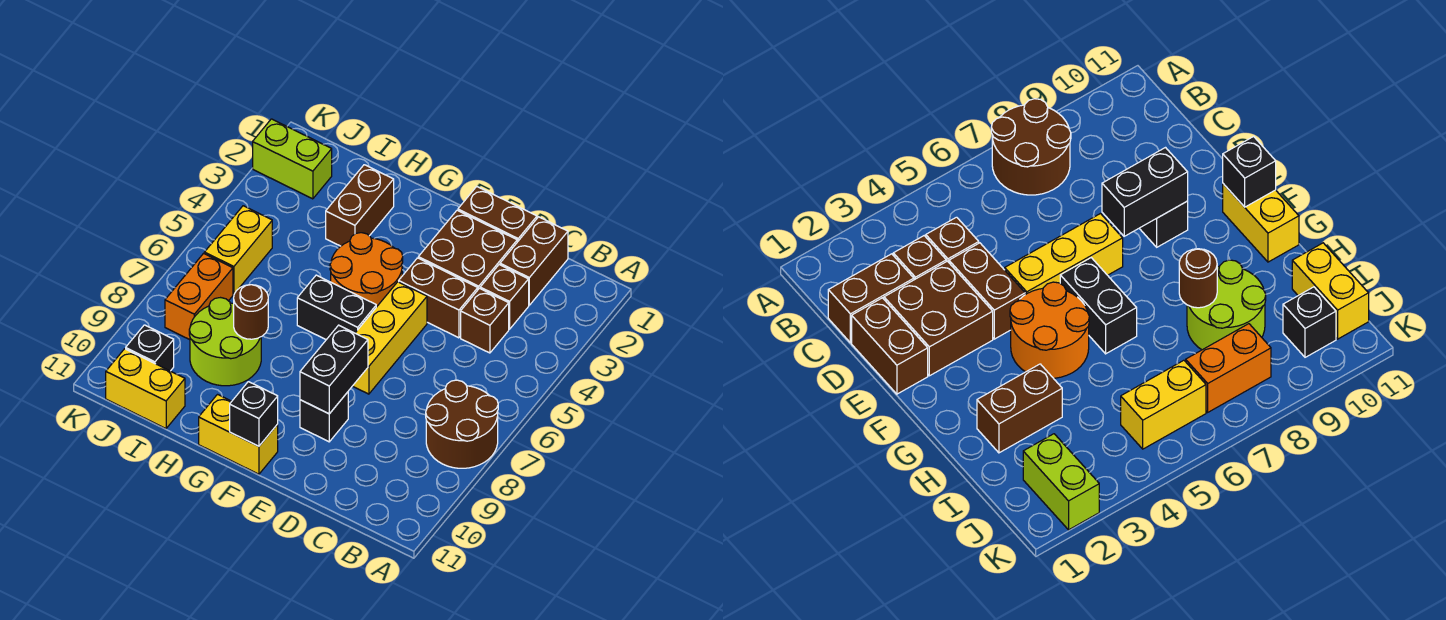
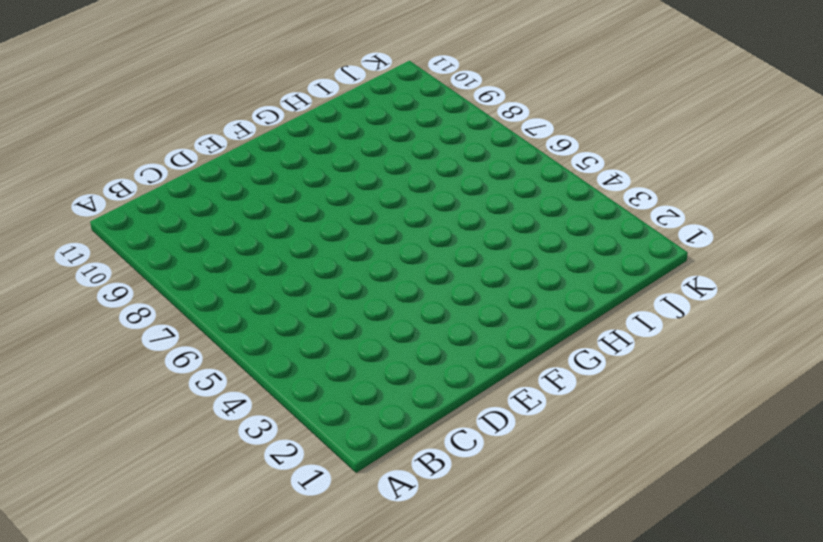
none -> brown 2x2 round brick [426,380,498,468]
none -> brown 1x2 brick [500,217,568,305]
none -> brown 1x1 brick [480,265,529,329]

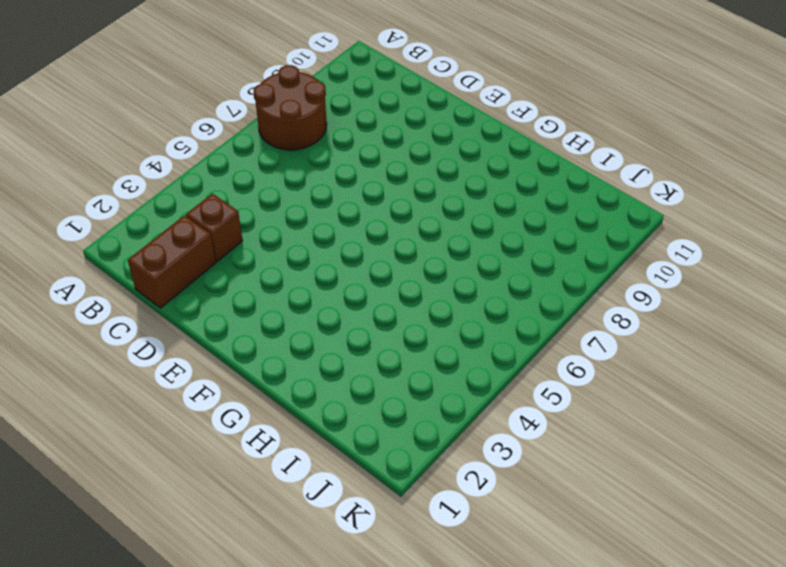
none -> brown 1x1 brick [461,288,509,353]
none -> brown 1x2 brick [458,187,537,242]
none -> brown 2x2 brick [418,210,517,289]

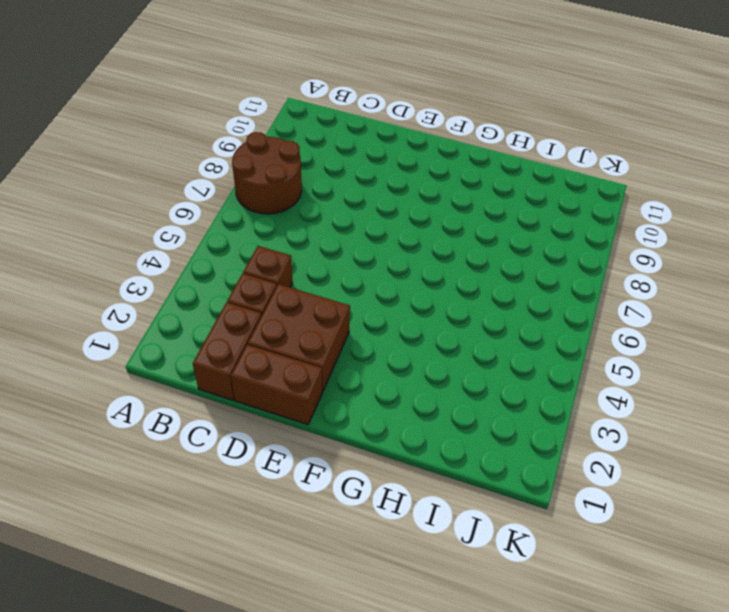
none -> brown 1x2 brick [399,258,478,338]
none -> yellow 1x3 brick [353,282,427,394]
none -> black 1x1 brick [300,392,348,442]

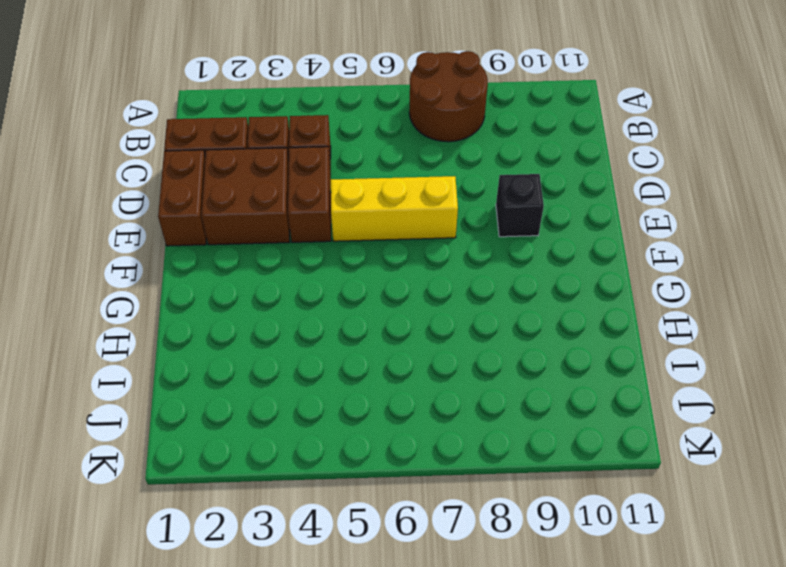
none -> orange 2x2 round brick [330,233,403,307]
none -> black 1x2 brick [297,275,376,340]
none -> yellow 1x2 brick [199,395,278,474]

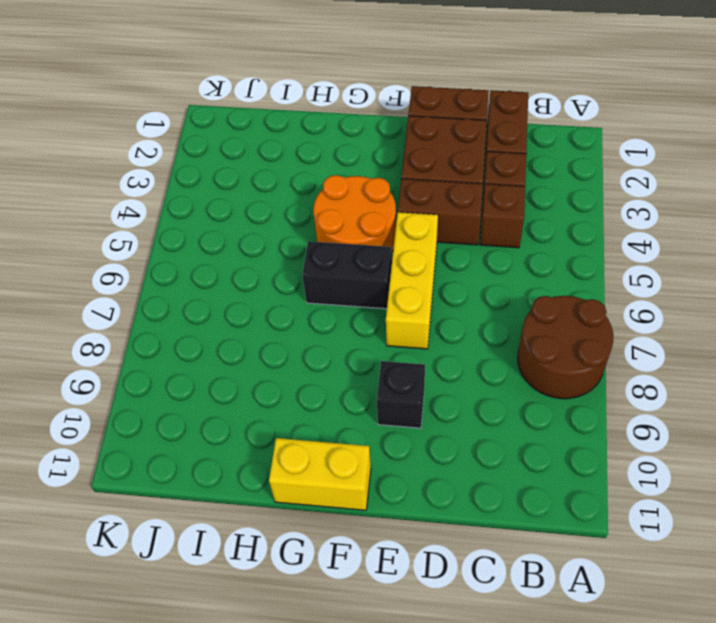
none -> brown 1x2 brick [326,165,394,246]
none -> lime 2x2 round brick [189,298,261,386]
none -> yellow 1x2 brick [106,349,185,428]

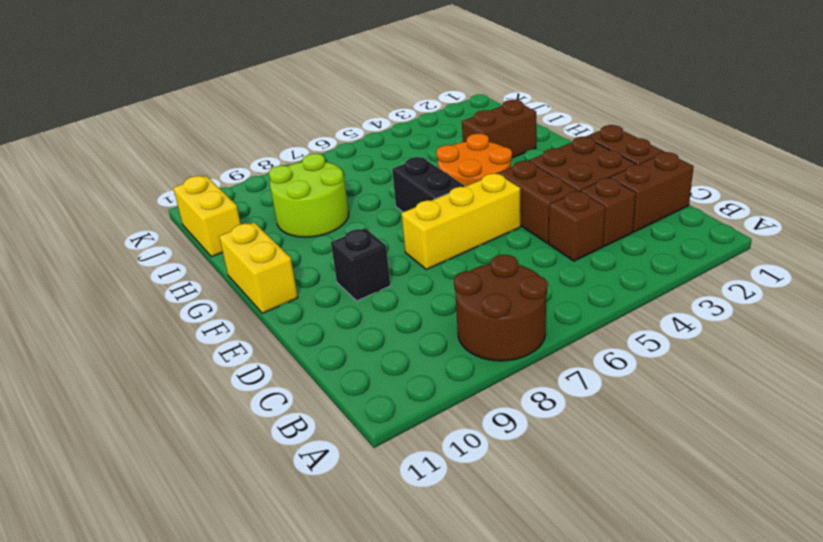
none -> lime 1x2 brick [253,119,332,199]
none -> yellow 1x2 brick [204,206,272,294]
none -> orange 1x2 brick [165,253,233,340]

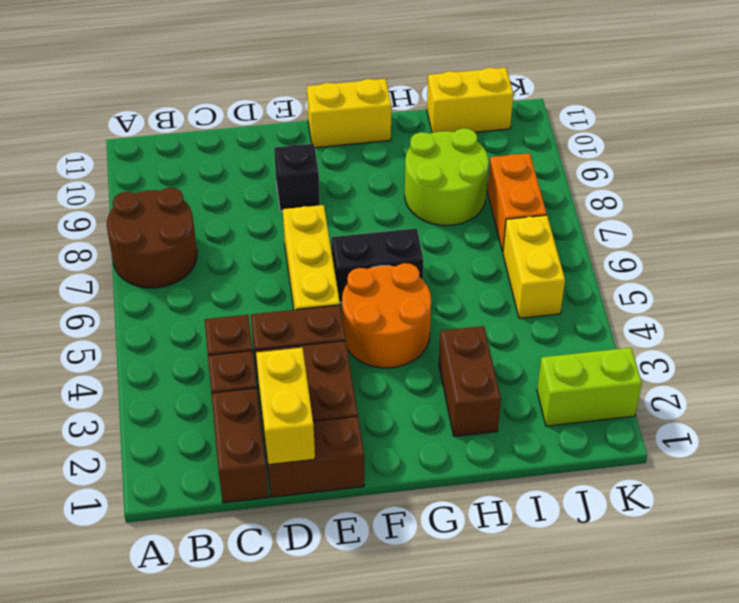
yellow 1x2 brick [256,348,315,465] -> none
none -> black 1x1 brick [126,325,174,371]
none -> black 1x2 brick [300,325,368,414]
none -> black 1x1 brick [230,382,278,446]

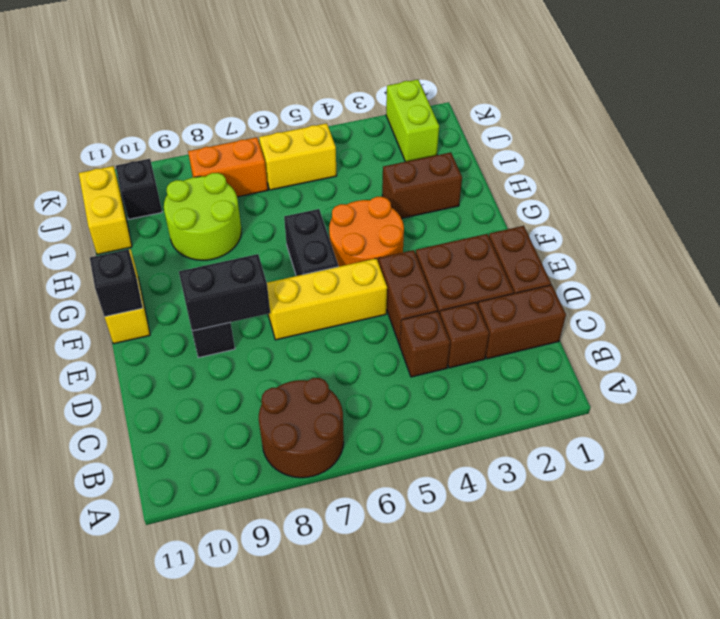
none -> brown 1x1 round brick [234,285,268,339]

